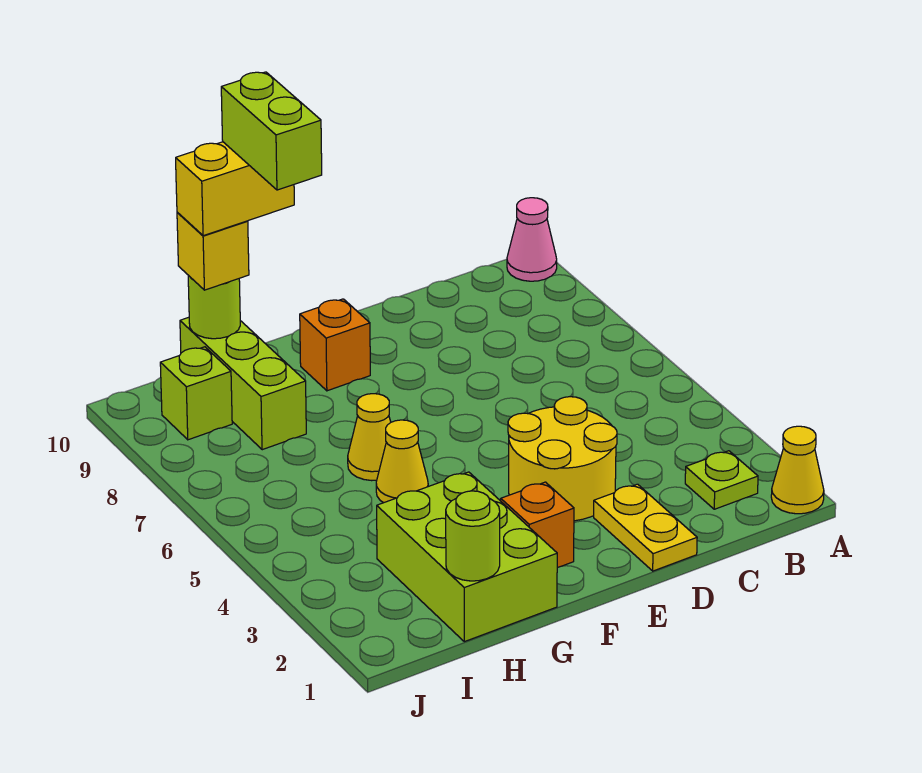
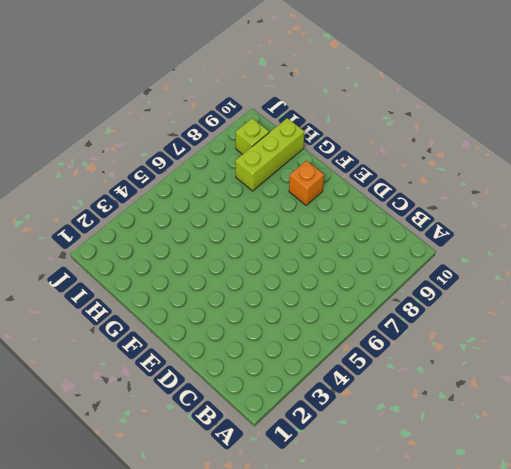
none -> yellow 1x1 cone [771,426,824,514]
none -> pink 1x1 cone [507,198,557,281]
none -> lime 1x1 plate [685,451,758,509]

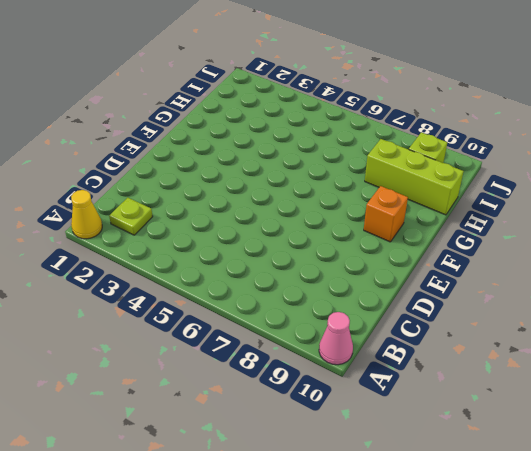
none -> yellow 1x2 plate [594,484,697,571]
none -> yellow 2x2 round brick [508,397,617,521]
none -> orange 1x1 brick [501,482,574,568]

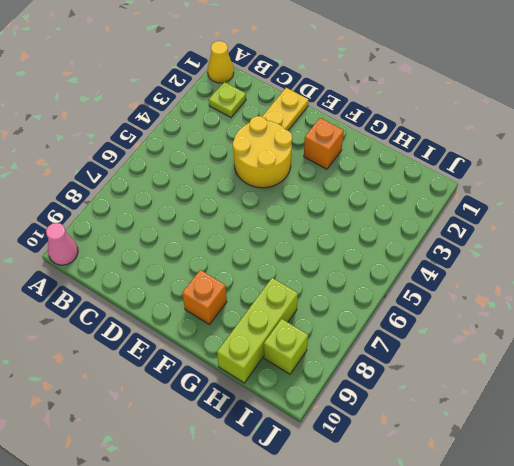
none -> lime 2x3 brick [377,472,557,642]
none -> yellow 1x1 cone [376,420,428,503]
none -> yellow 1x1 cone [348,394,391,481]

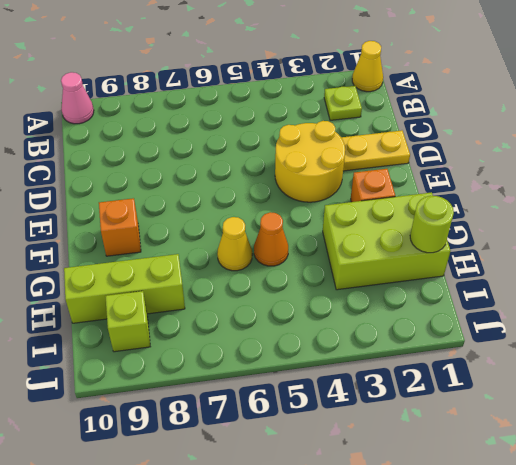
orange 1x1 cone [254,212,288,266] -> yellow 1x1 cone [376,420,428,503]
none -> lime 1x1 round brick [188,275,240,339]
none -> yellow 1x1 brick [177,213,249,290]
none -> yellow 1x2 brick [176,142,294,236]

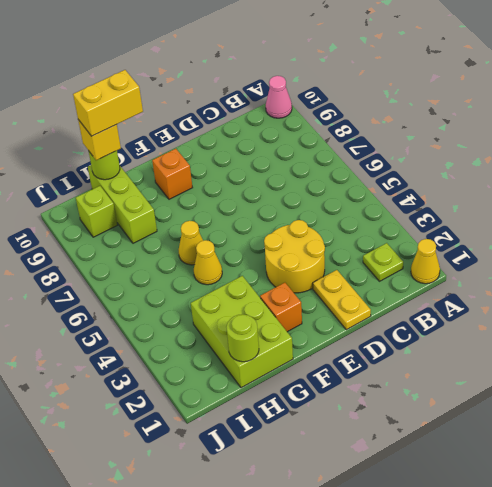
none -> lime 1x2 brick [221,72,322,190]

